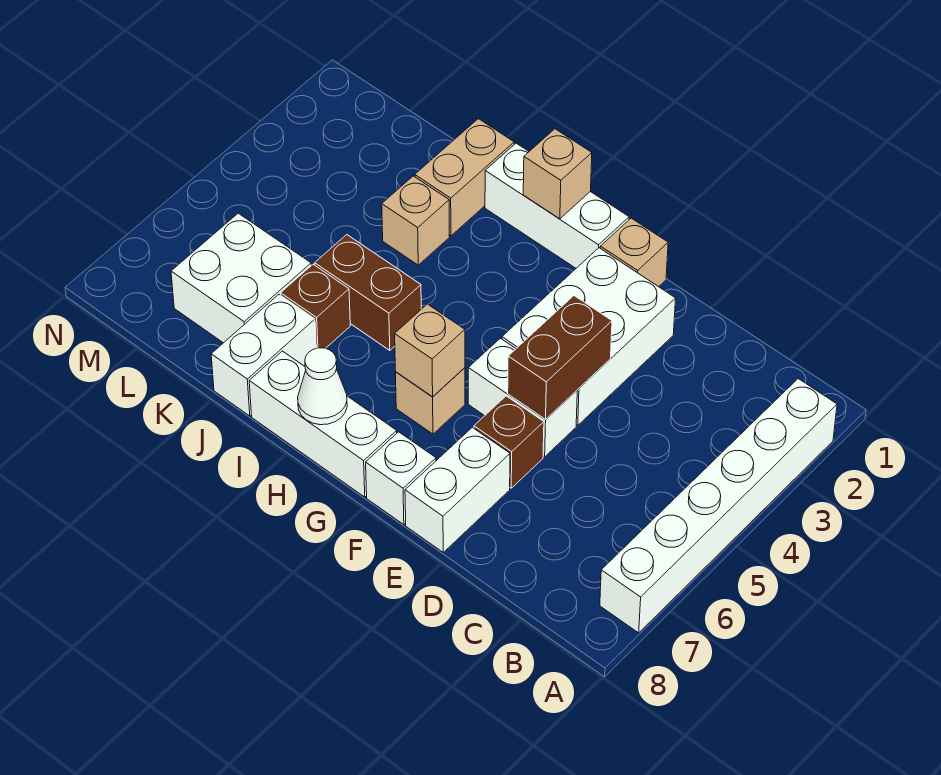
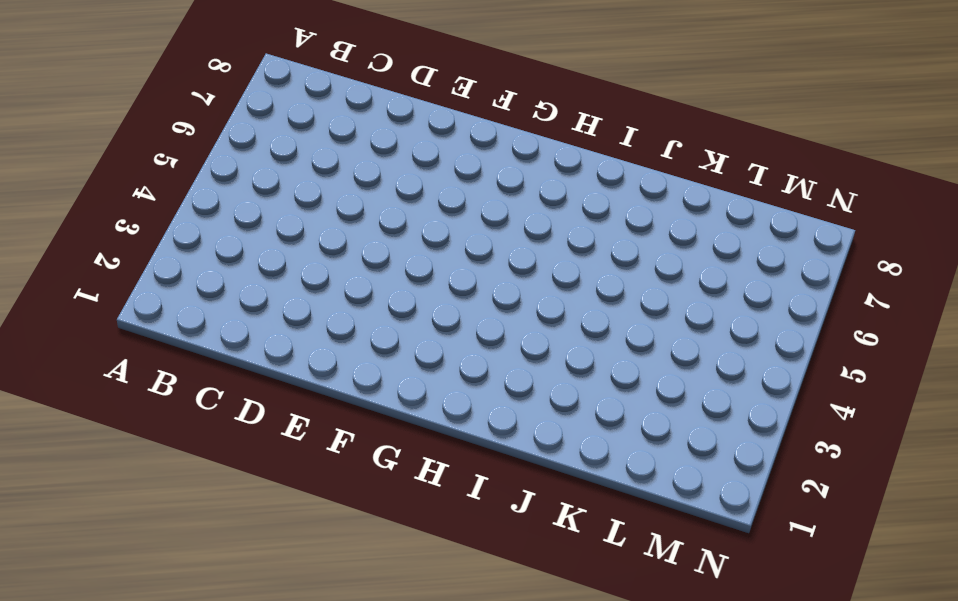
none -> white 1x6 brick [600,379,837,633]
none -> white 2x3 brick [502,248,676,425]
none -> white 1x2 brick [468,338,577,457]

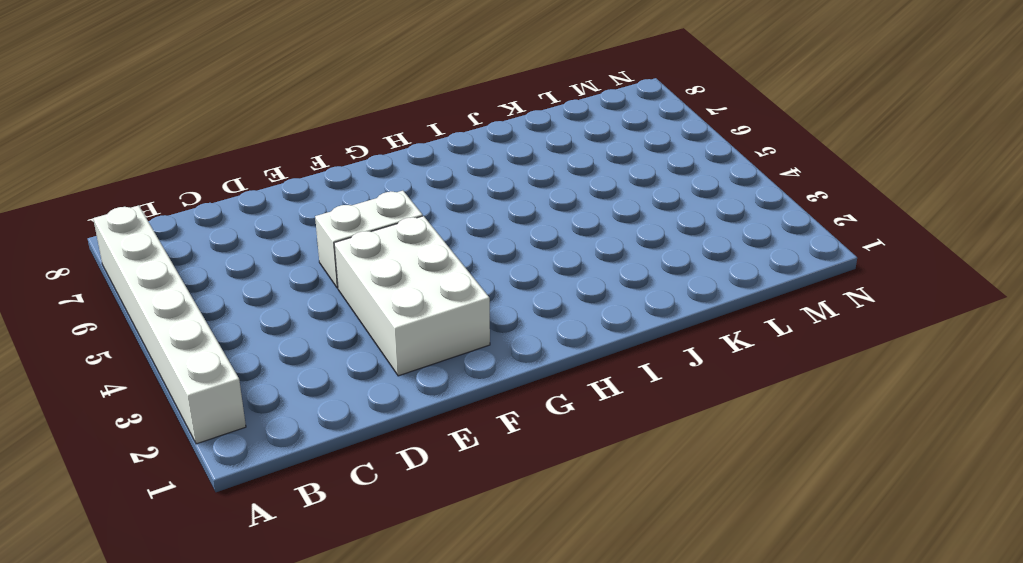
none -> brown 1x1 brick [474,396,544,488]
none -> white 1x2 brick [405,427,510,552]
none -> tan 1x1 brick [600,218,668,287]

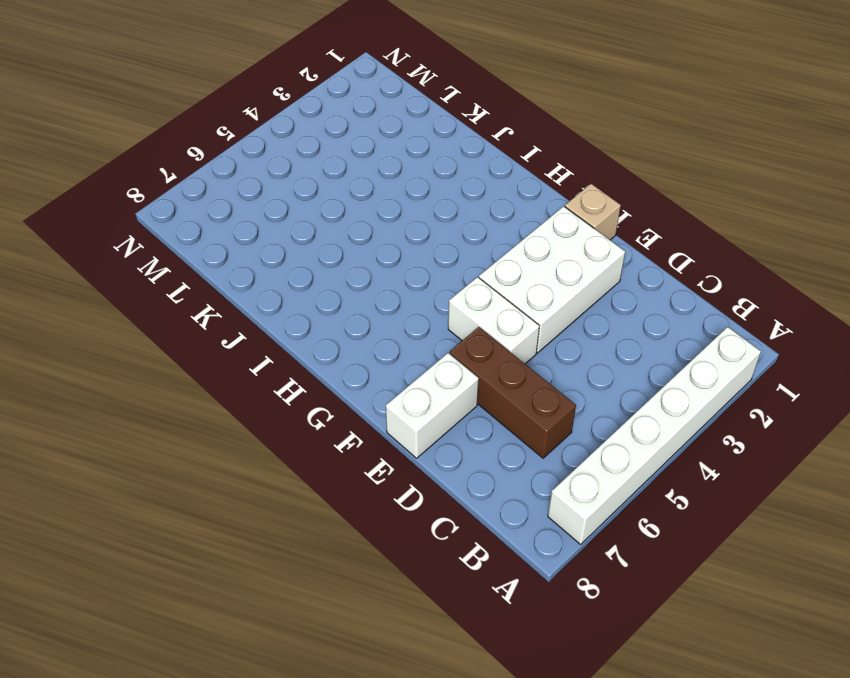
brown 1x3 brick [450,327,576,458] -> brown 1x1 brick [474,396,544,488]
none -> white 1x1 brick [366,432,436,525]
none -> white 1x3 brick [485,143,629,268]
none -> tan 1x1 brick [395,368,465,434]

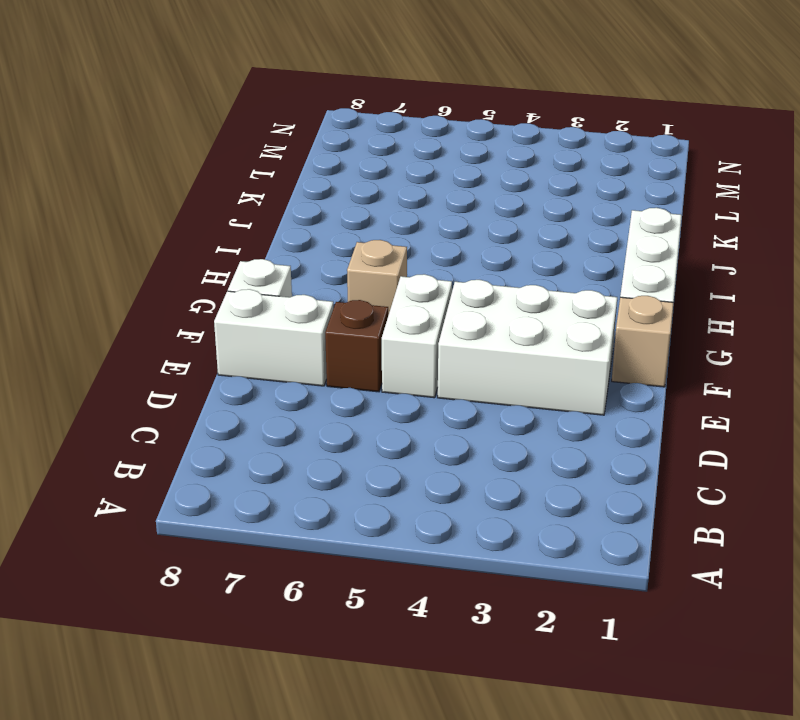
none -> white 1x6 brick [600,379,837,633]
none -> white 1x3 brick [249,351,397,497]
none -> brown 1x2 brick [315,235,421,350]

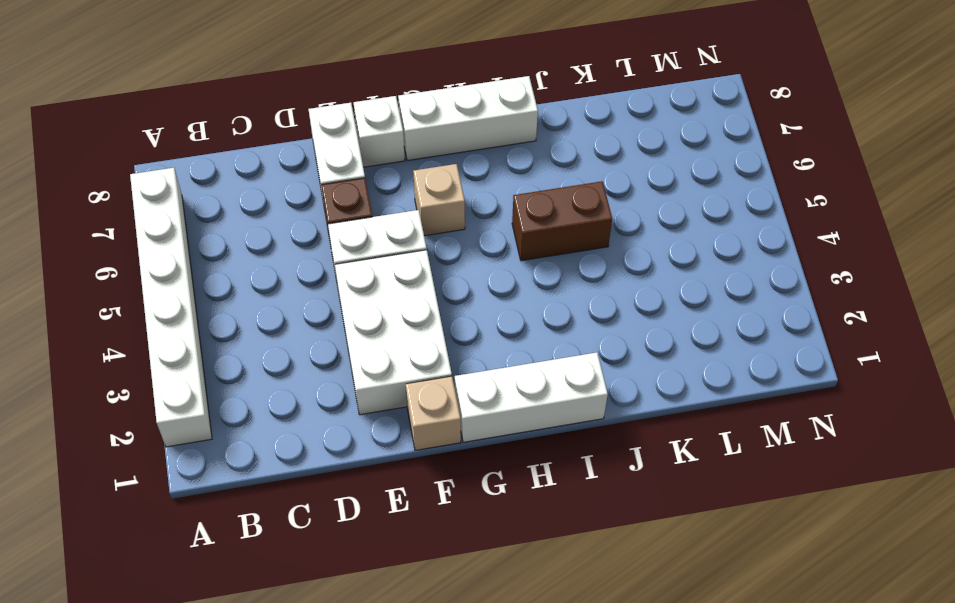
none -> tan 1x2 brick [415,119,514,236]
none -> tan 1x1 brick [382,176,449,265]
none -> brown 1x1 brick [281,264,350,349]

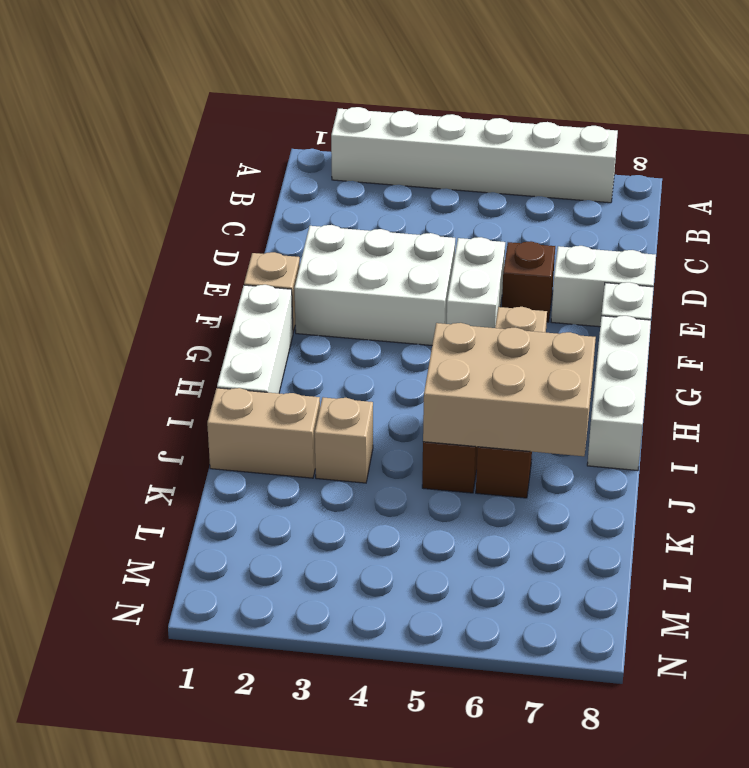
tan 2x3 brick [423,323,596,456] -> none
none -> white 1x2 brick [211,295,316,416]
none -> white 2x2 brick [171,213,311,343]
none -> brown 1x2 brick [508,296,612,420]

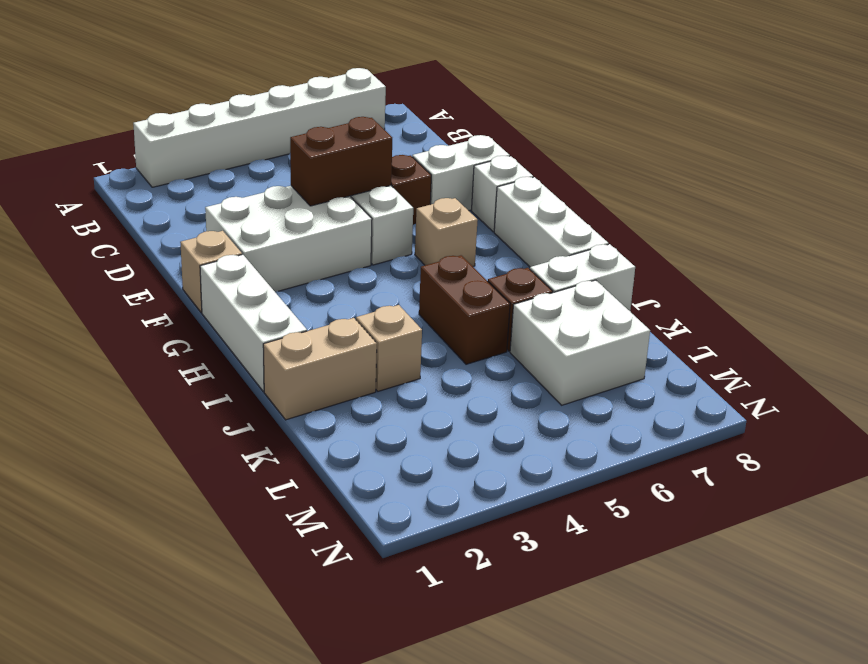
none -> tan 1x1 brick [395,304,465,397]
none -> tan 1x1 brick [523,129,592,219]
none -> white 1x1 cone [298,348,347,425]

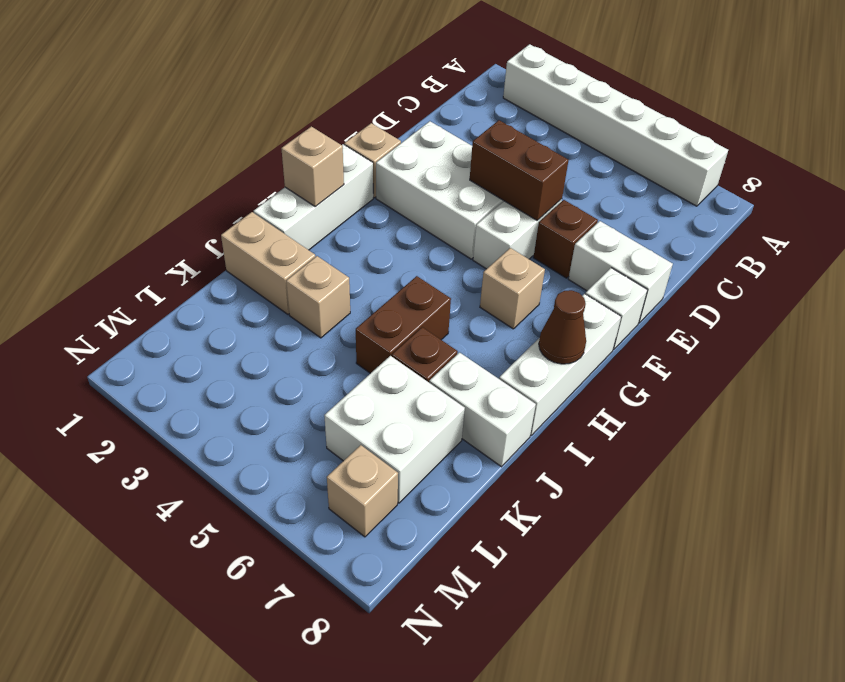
brown 1x1 cone [539,290,586,364] -> white 1x1 cone [298,348,347,425]
tan 1x1 brick [327,445,398,537] -> tan 1x1 brick moved to [395,304,465,397]

